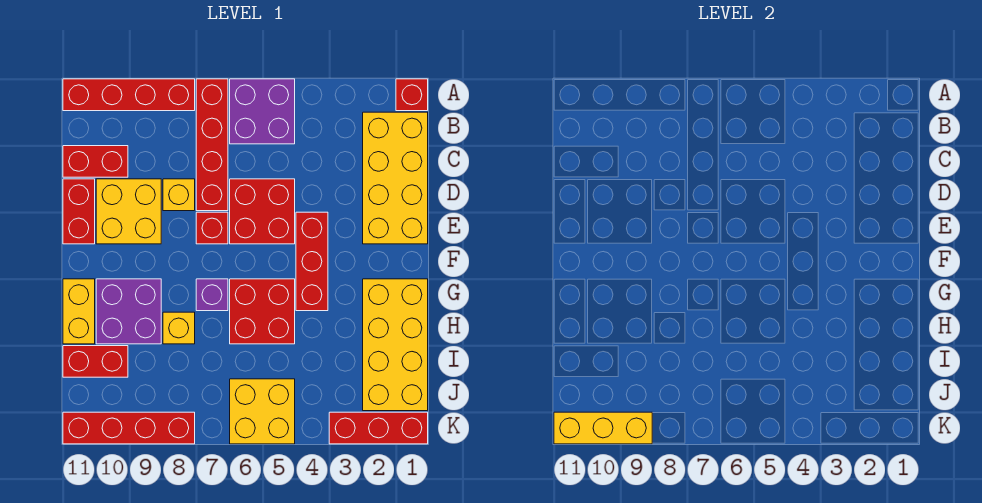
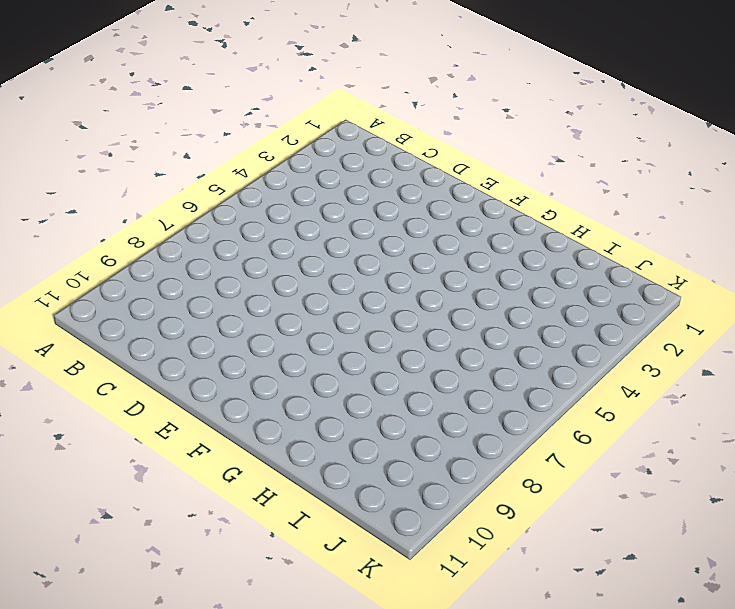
none -> red 1x1 brick [396,79,428,111]
none -> purple 2x2 brick [230,79,295,144]
none -> red 1x4 brick [196,79,228,211]

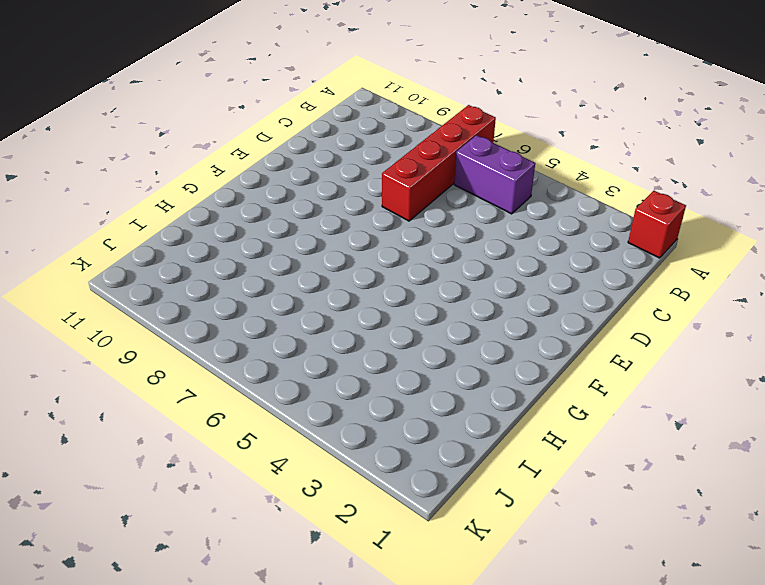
purple 1x2 brick [454,135,535,214] -> purple 2x2 brick [230,79,295,144]
none -> red 1x4 brick [63,79,195,111]
none -> yellow 2x4 brick [363,112,428,244]
none -> red 1x2 brick [63,146,128,177]

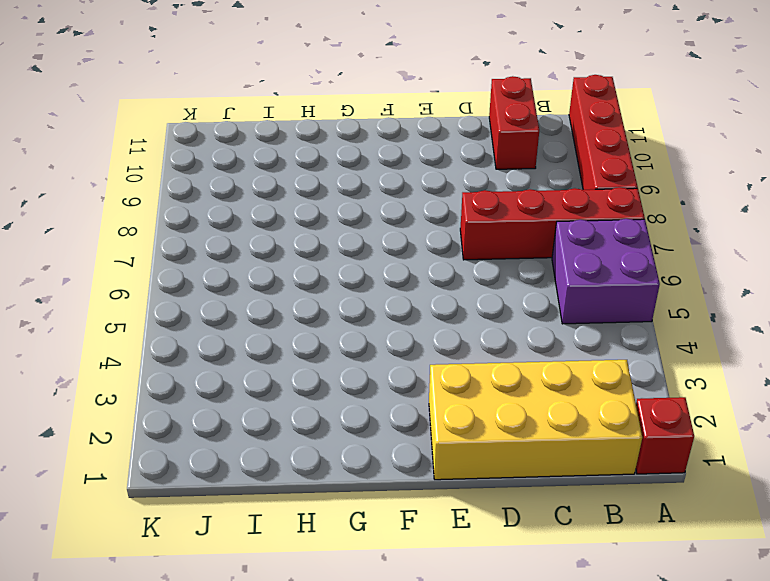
none -> red 2x2 brick [230,179,295,244]
none -> yellow 1x1 brick [163,179,195,211]
none -> yellow 2x2 brick [96,179,161,244]

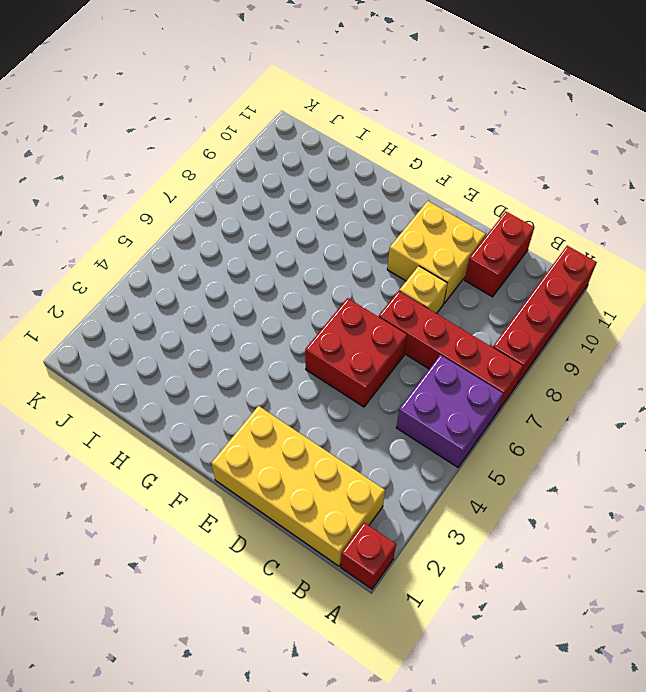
none -> red 1x2 brick [63,179,95,244]
none -> red 1x3 brick [296,212,328,311]
none -> red 1x1 brick [196,212,228,244]

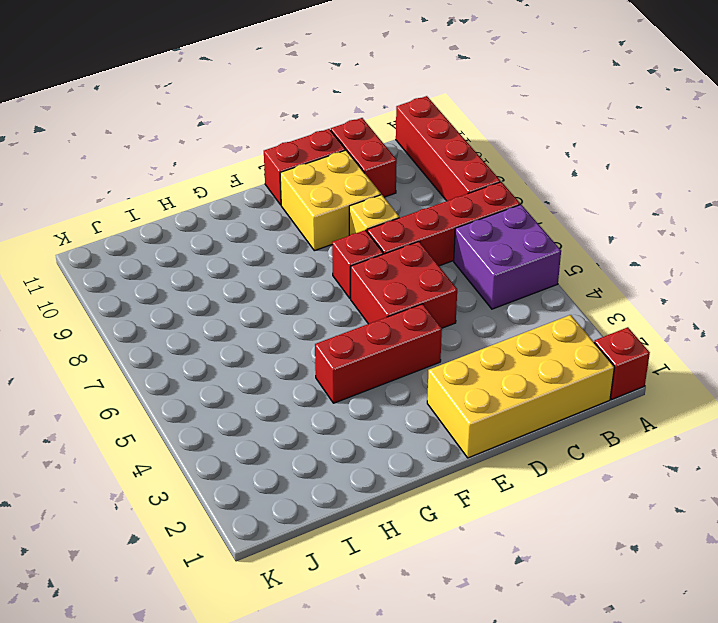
none -> yellow 2x4 brick [363,279,428,411]
none -> red 2x2 brick [230,279,295,344]
none -> purple 1x1 brick [196,279,228,311]

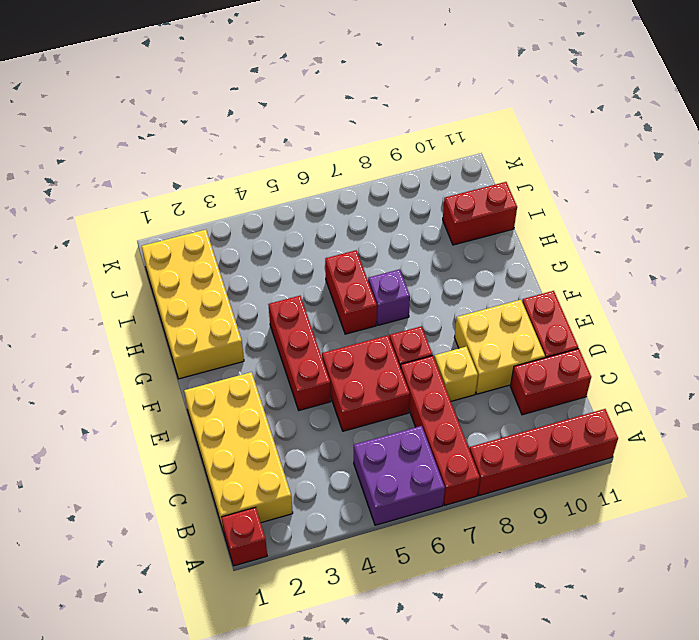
red 1x2 brick [325,250,377,334] -> red 2x2 brick [230,279,295,344]
none -> purple 2x2 brick [96,279,161,344]
none -> yellow 1x2 brick [63,279,95,344]
none -> yellow 1x1 brick [163,312,195,344]

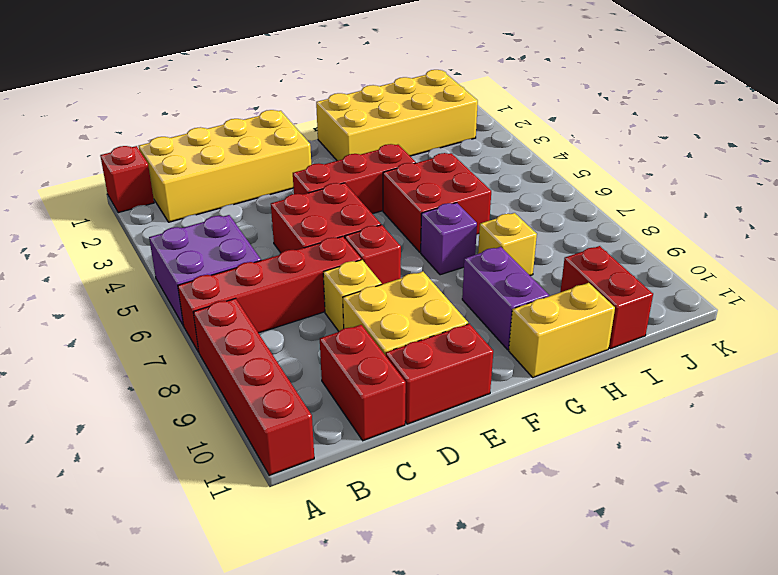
purple 1x2 brick [462,247,549,350] -> purple 2x2 brick [96,279,161,344]
none -> yellow 2x2 brick [230,379,295,444]
none -> red 1x3 brick [329,412,428,444]
none -> red 1x4 brick [63,412,195,444]

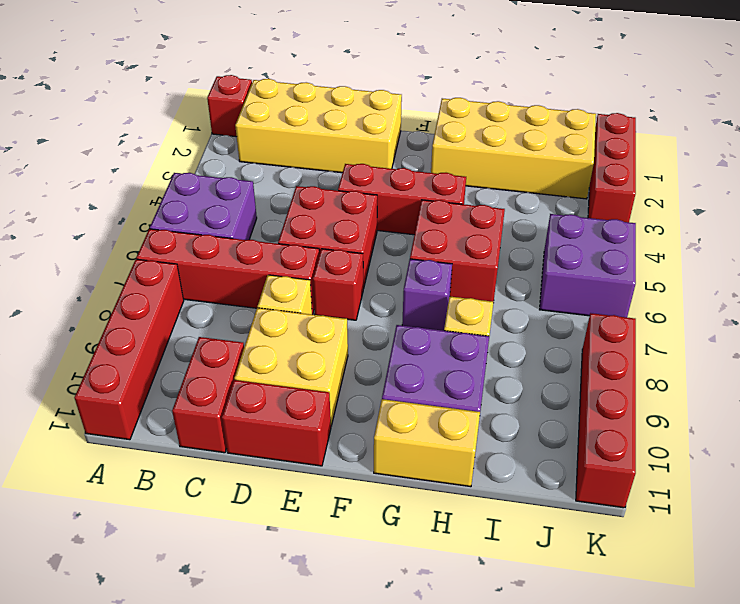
purple 2x2 brick [539,214,636,317] -> yellow 2x2 brick [230,379,295,444]
none -> red 1x2 brick [63,346,128,377]
none -> yellow 1x3 brick [554,412,652,444]

